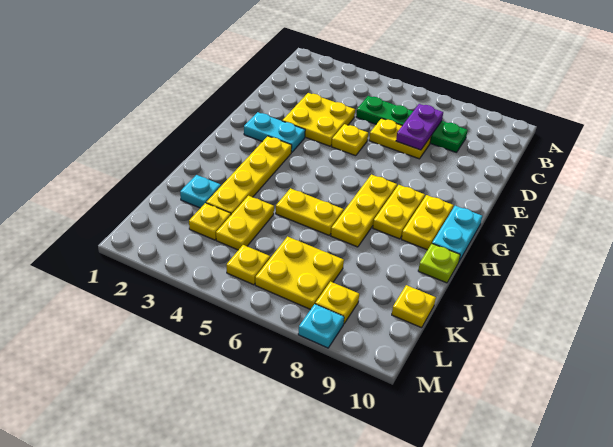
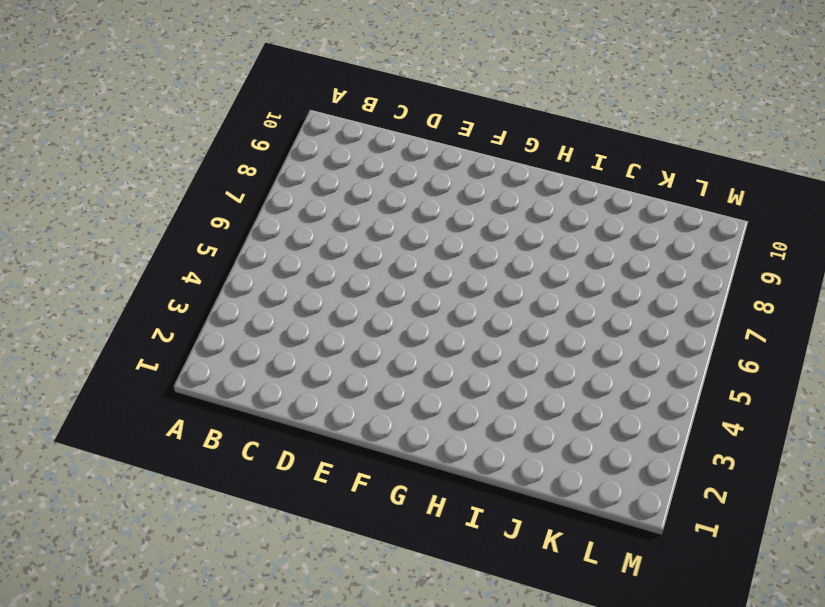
none -> green 1x4 plate [356,96,468,153]
none -> yellow 2x2 plate [282,93,355,146]
none -> yellow 1x2 plate [369,118,431,159]

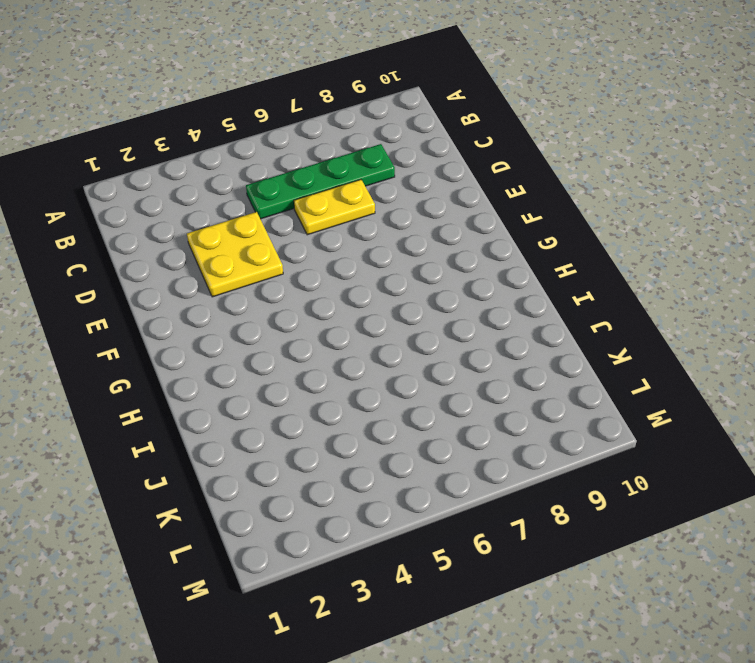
none -> yellow 1x1 plate [332,124,368,156]
none -> cyan 1x2 plate [244,112,305,153]
none -> yellow 1x4 plate [206,136,292,215]

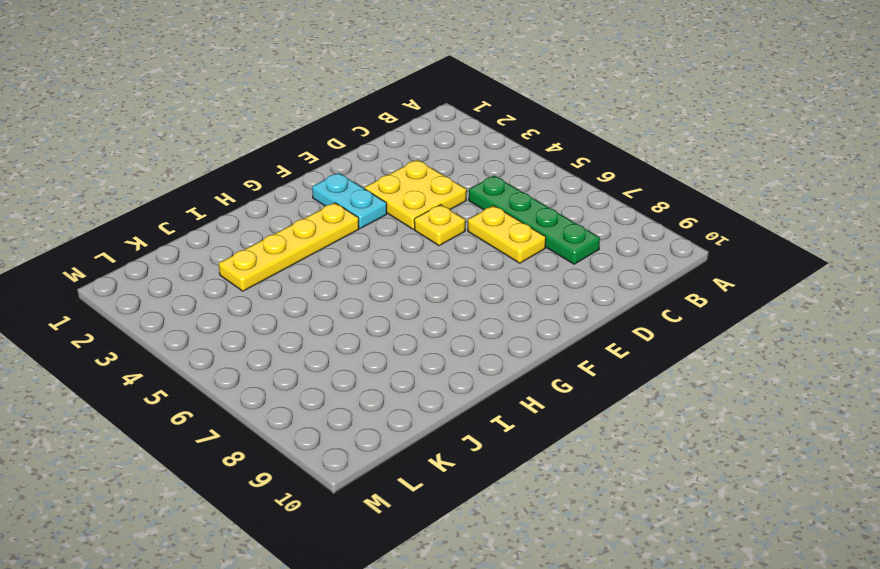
none -> yellow 1x3 plate [331,175,397,247]
none -> yellow 1x2 plate [373,185,425,239]
none -> yellow 1x2 plate [401,195,453,250]

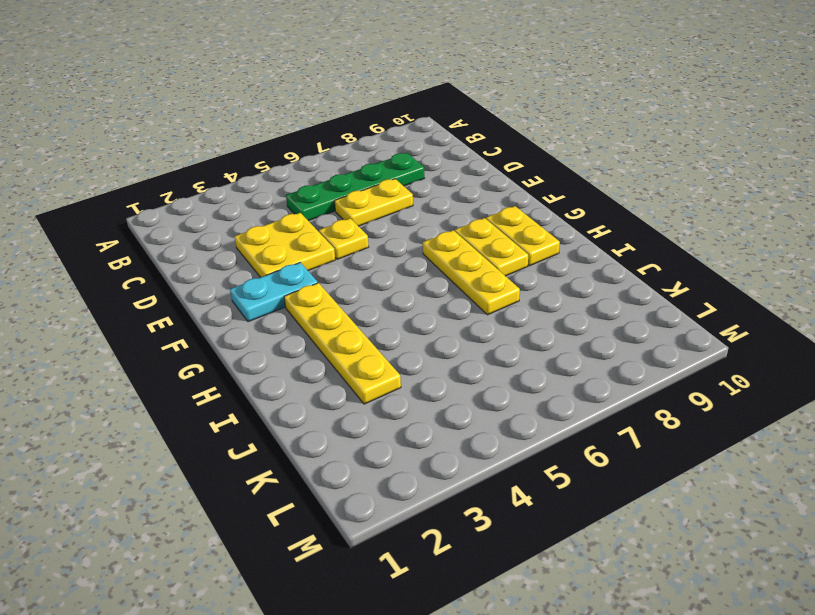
none -> cyan 1x2 plate [432,206,482,261]
none -> yellow 1x2 plate [276,188,344,235]
none -> lime 1x1 plate [418,244,460,283]

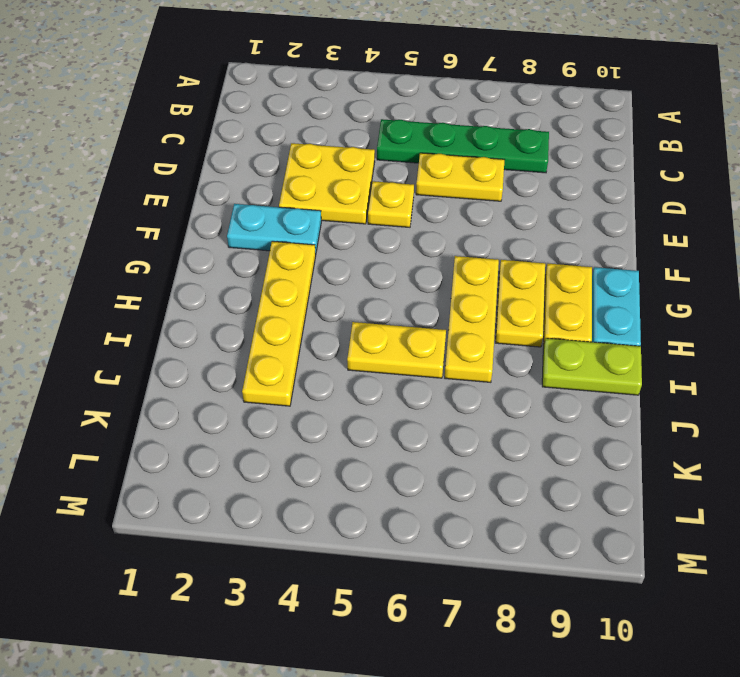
lime 1x2 plate [542,338,642,395] -> lime 1x1 plate [418,244,460,283]
none -> cyan 1x1 plate [180,175,221,208]
none -> yellow 1x2 plate [216,196,274,250]
none -> yellow 1x1 plate [189,203,231,240]

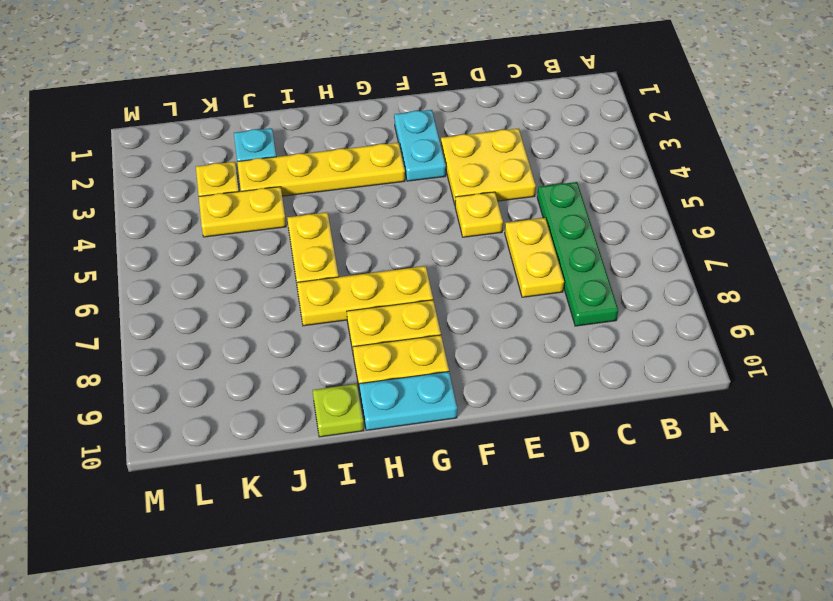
none -> yellow 2x2 plate [255,237,344,310]
none -> yellow 1x1 plate [392,285,436,328]
none -> yellow 1x1 plate [226,245,270,285]

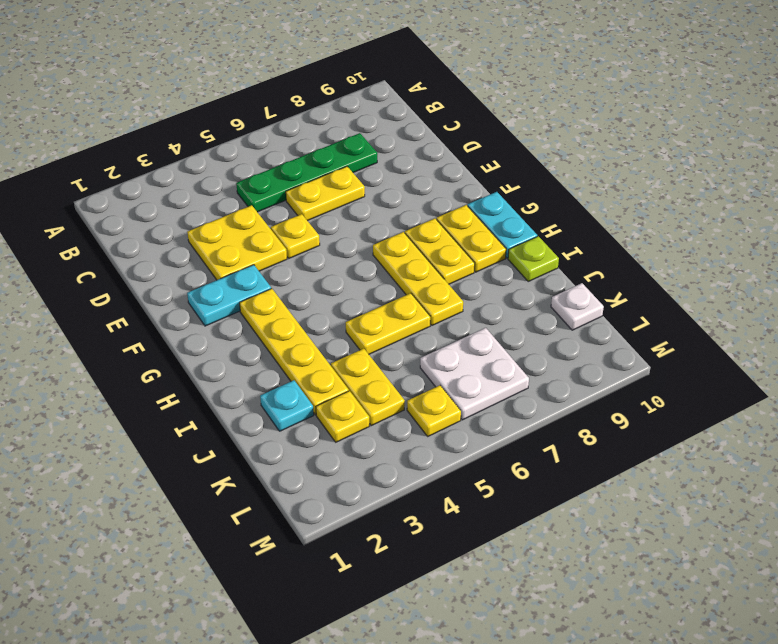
white 2x2 plate [420,328,529,420] -> yellow 2x2 plate [255,237,344,310]
white 1x1 plate [551,283,604,330] -> yellow 1x1 plate [392,285,436,328]
none -> yellow 1x1 plate [315,282,359,324]
none -> cyan 1x1 plate [298,304,344,348]
none -> purple 1x2 plate [396,104,443,150]

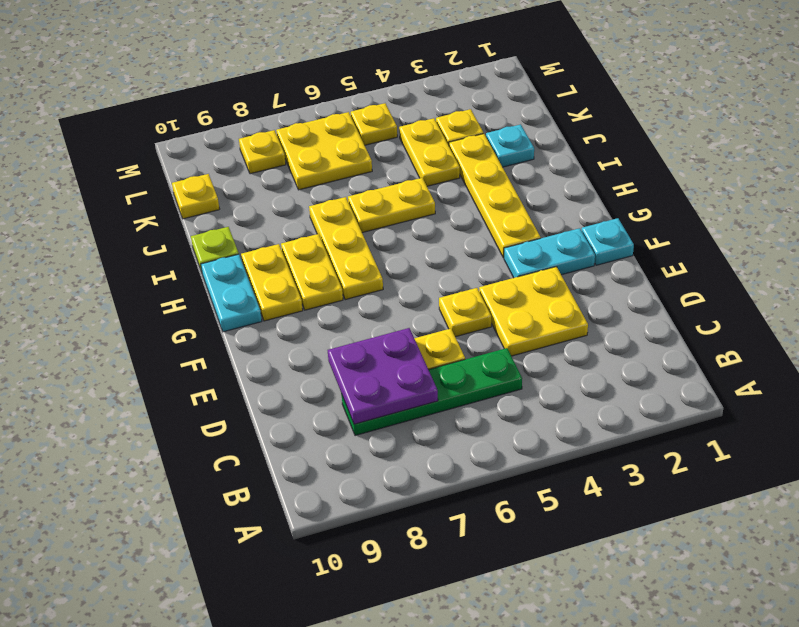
purple 2x2 plate [328,328,438,424] -> purple 1x2 plate [396,104,443,150]
cyan 1x1 plate [582,218,634,265] -> cyan 1x1 plate moved to [298,304,344,348]

